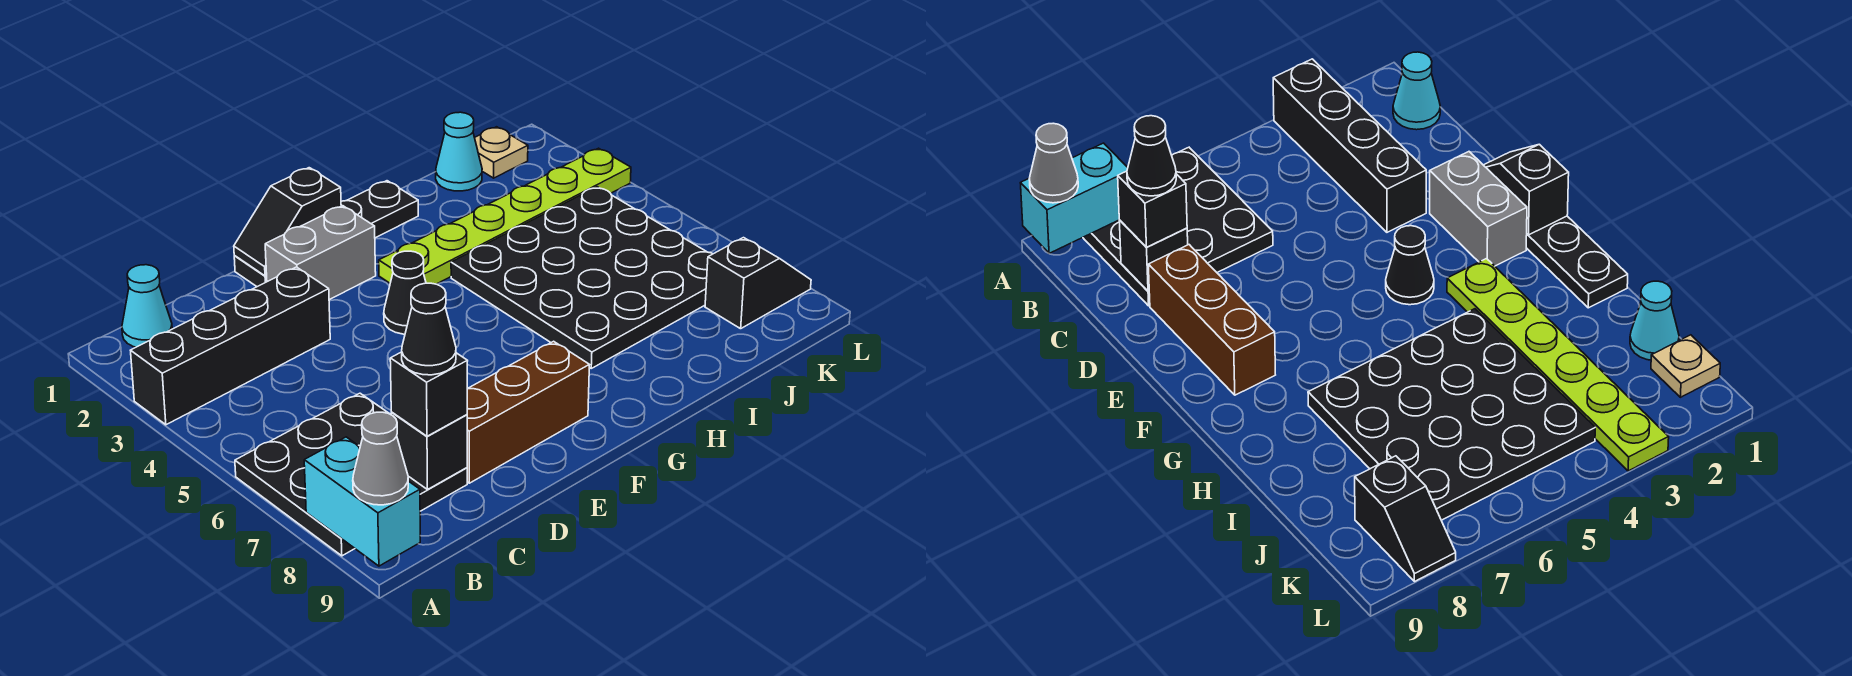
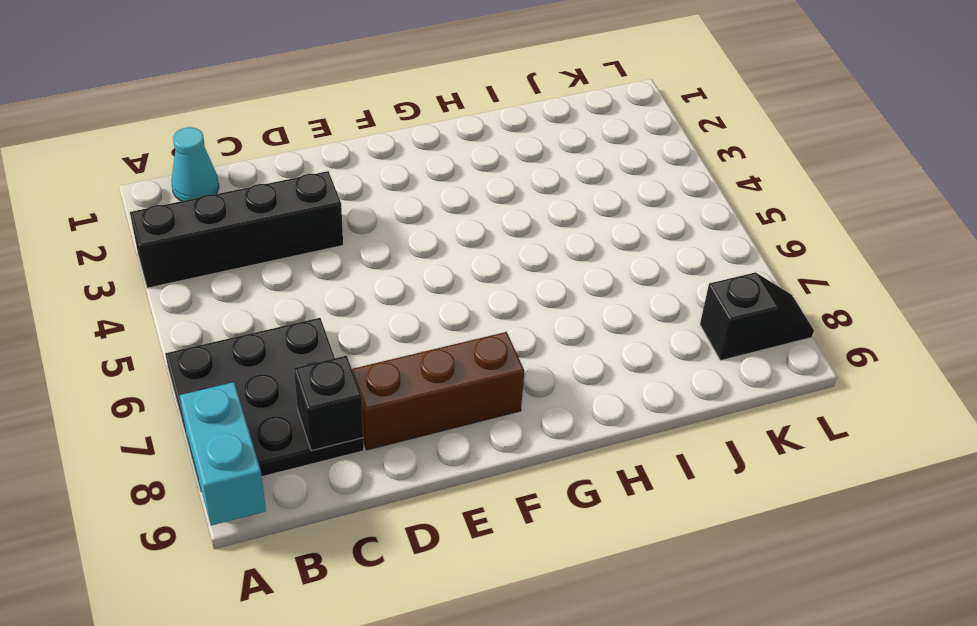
none -> black 1x4 plate [234,181,418,287]
none -> grey 1x2 brick [265,206,376,300]
none -> black 1x1 cone [384,251,426,334]

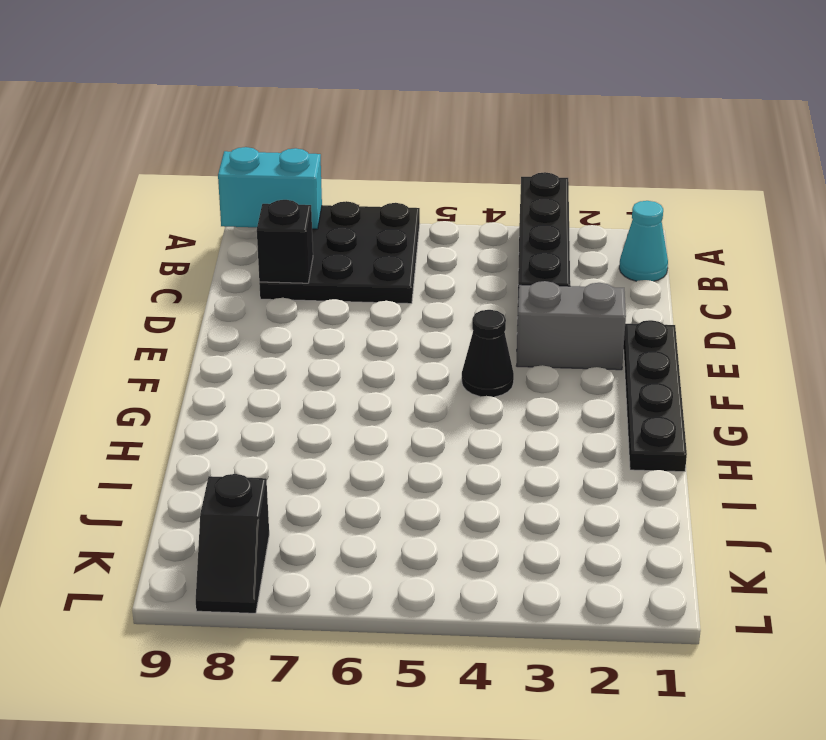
grey 1x2 brick [516,281,626,370] -> grey 1x2 brick turned to [265,206,376,300]
none -> brown 1x3 brick [467,341,589,483]
none -> lime 1x6 plate [379,148,631,284]
none -> black 4x4 plate [451,187,712,368]

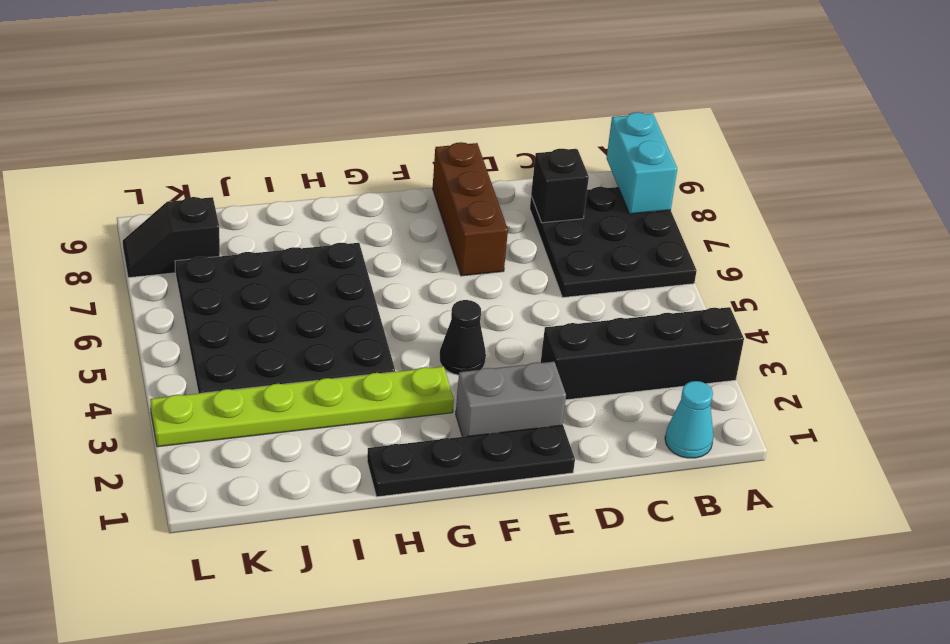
brown 1x3 brick [433,142,508,276] -> brown 1x3 brick turned to [467,341,589,483]
none -> cyan 1x1 cone [436,112,482,191]
none -> tan 1x1 plate [475,127,528,178]
none -> black 1x2 slope [234,168,341,276]

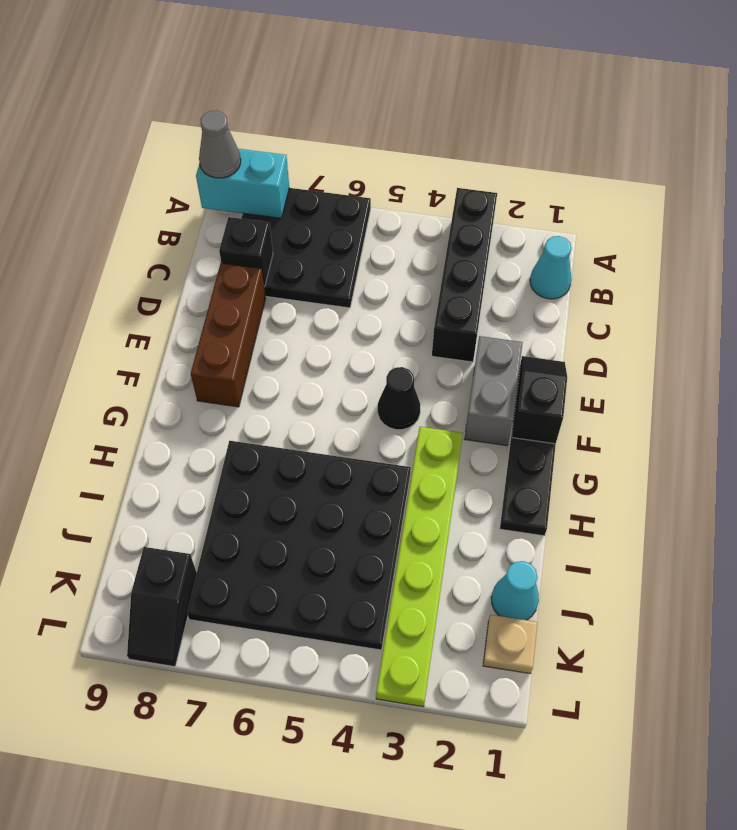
none -> black 1x1 brick [390,352,468,436]
none -> black 1x1 cone [402,283,456,375]

